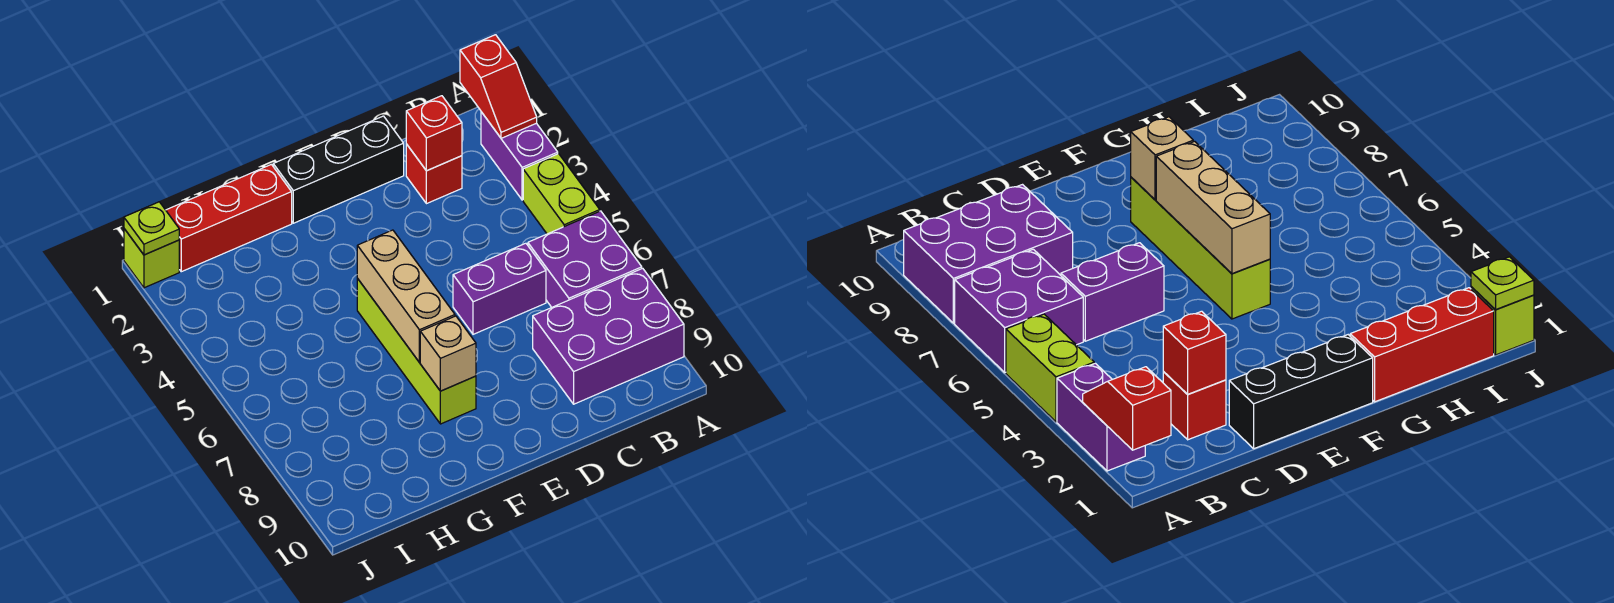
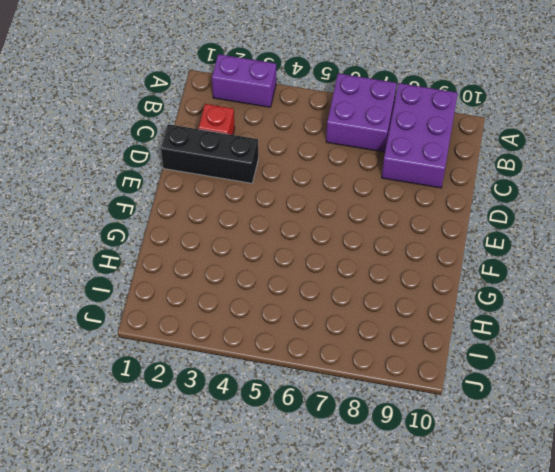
black 1x3 brick [161,124,258,183] -> black 1x3 brick turned to [273,116,404,223]
none -> lime 1x2 brick [523,154,600,234]
none -> purple 1x2 brick [453,243,546,334]
none -> lime 1x4 brick [357,279,476,424]

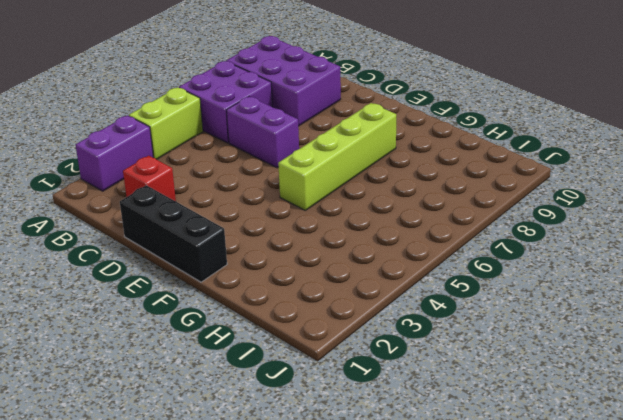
none -> red 1x3 brick [166,164,292,272]
none -> lime 1x1 brick [124,229,179,288]
none -> red 1x2 slope [460,35,537,138]

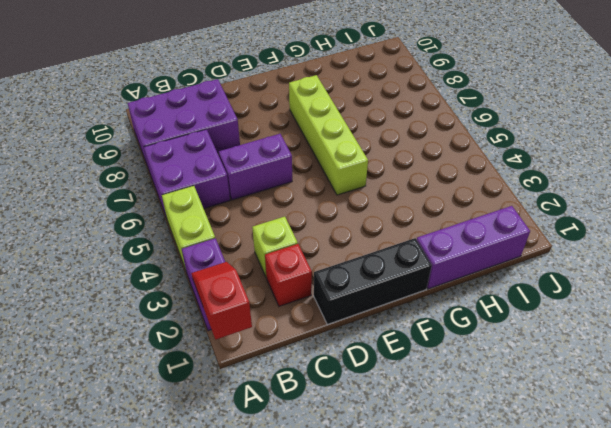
lime 1x1 brick [252,217,298,278] -> lime 1x1 brick moved to [124,229,179,288]
purple 1x3 brick [417,206,530,289] -> red 1x3 brick [166,164,292,272]
none -> red 1x1 brick [406,96,462,171]
none -> tan 1x3 brick [357,230,455,362]
none -> tan 1x1 brick [420,316,476,391]

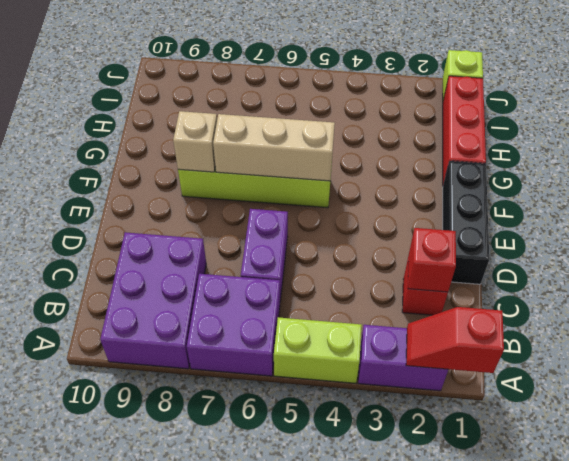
none -> lime 1x1 plate [124,202,179,255]

